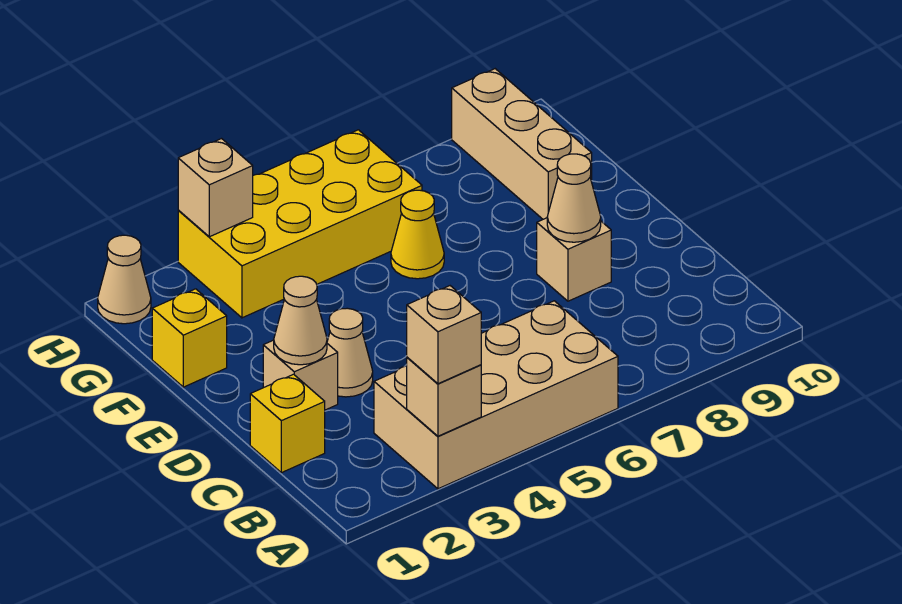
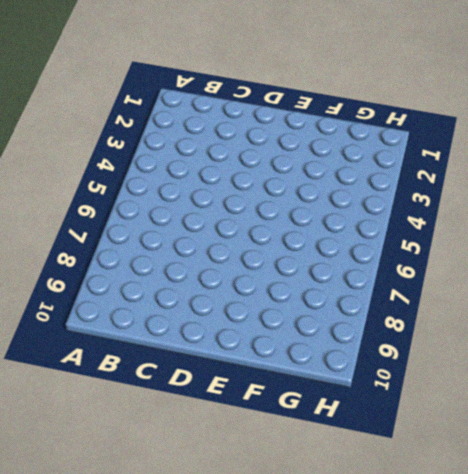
none -> tan 2x4 brick [374,301,618,489]
none -> yellow 1x1 brick [250,374,325,473]
none -> tan 1x1 brick [263,340,338,410]

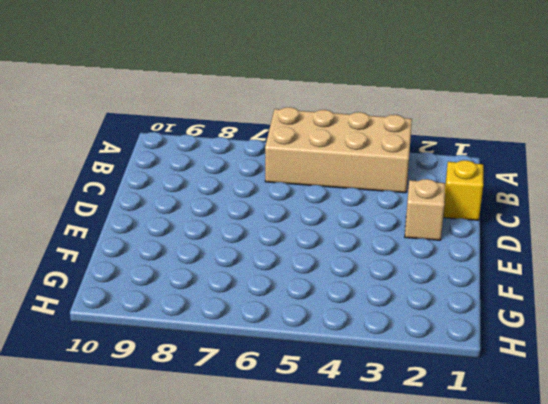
none -> tan 1x1 cone [327,308,373,397]
none -> tan 1x1 brick [537,218,611,301]
none -> yellow 1x1 brick [152,289,227,387]

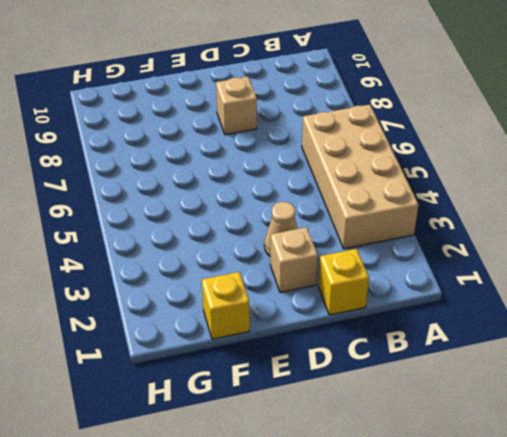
none -> yellow 1x1 cone [391,190,444,279]
none -> tan 1x3 brick [452,69,592,219]
none -> yellow 2x4 brick [178,130,422,318]

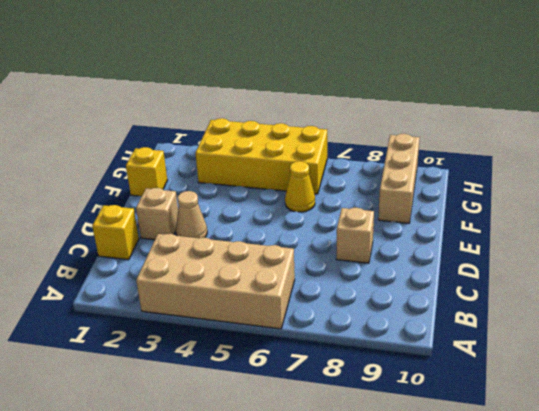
none -> tan 1x1 cone [98,235,151,324]
none -> tan 1x1 brick [407,357,481,436]
none -> tan 1x1 cone [274,276,327,365]

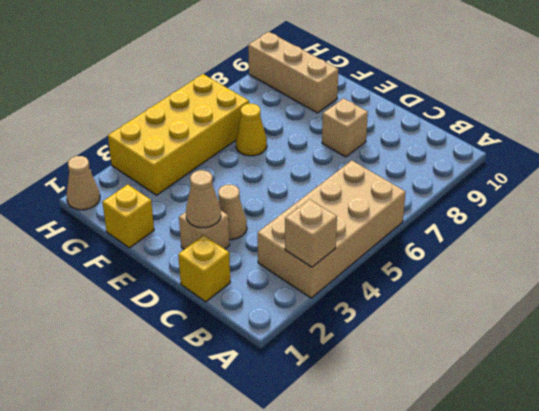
none -> tan 1x1 cone [547,154,601,242]
none -> tan 1x1 brick [178,139,253,237]
none -> tan 1x1 brick [407,286,481,384]

